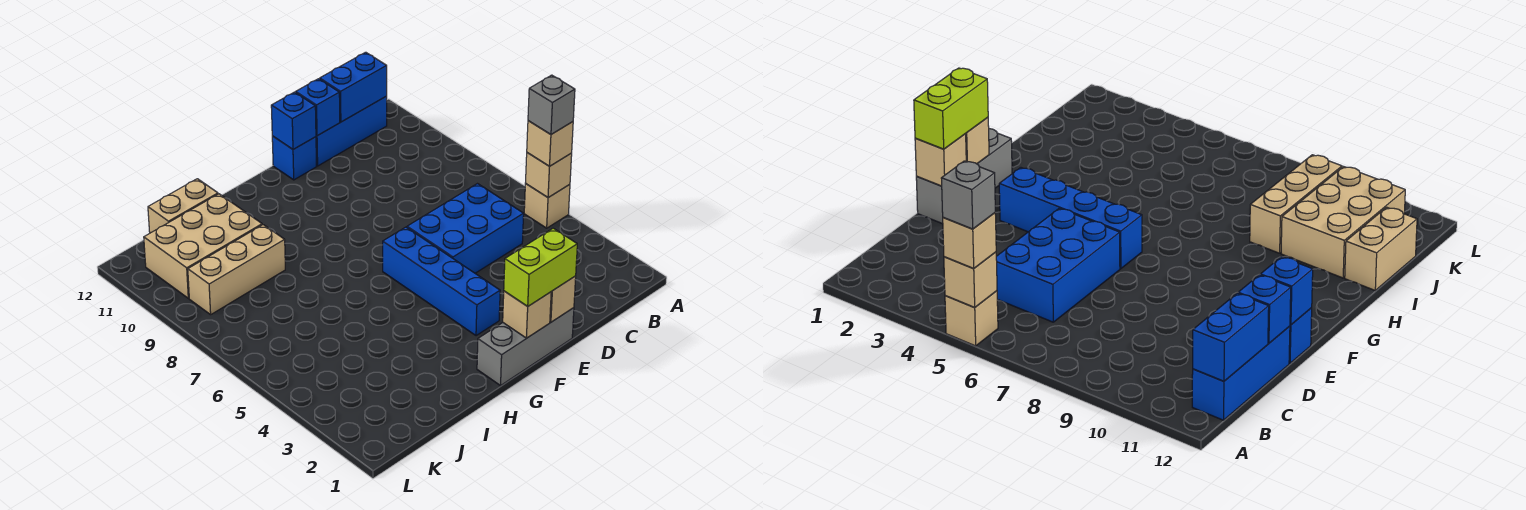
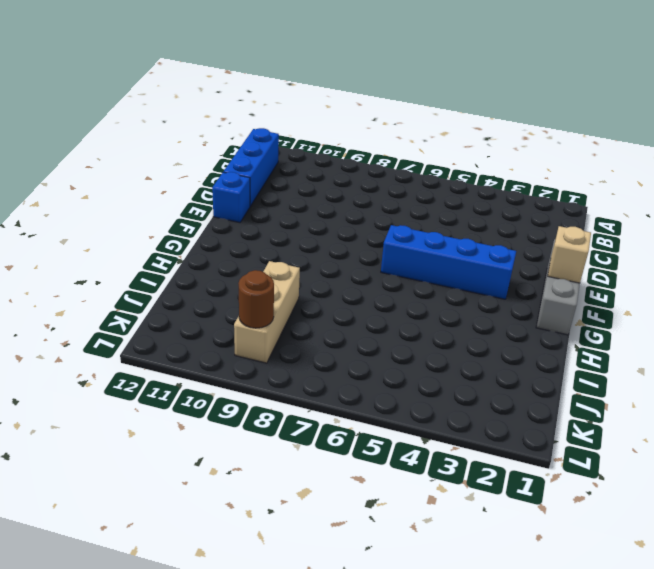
brown 1x1 round brick [238,270,274,328] -> none
none -> tan 1x1 brick [524,184,570,228]
none -> blue 2x3 brick [407,184,524,273]
none -> tan 2x3 brick [144,194,262,298]

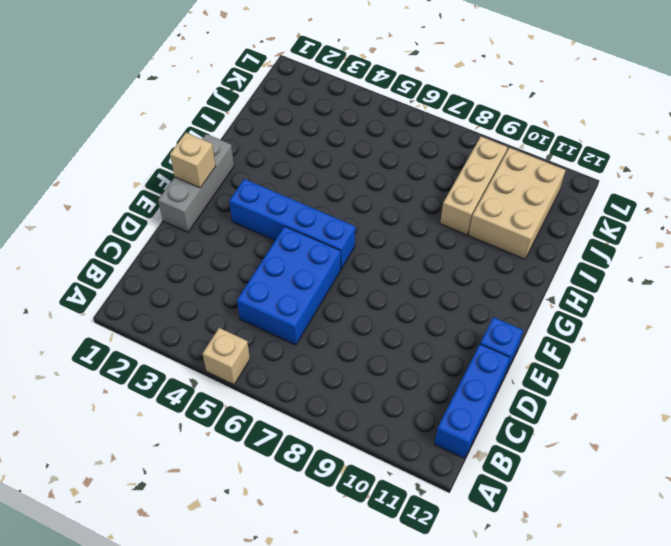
none -> tan 1x2 brick [148,179,218,233]
none -> tan 1x1 brick [526,153,572,198]
none -> blue 1x2 brick [320,52,387,122]

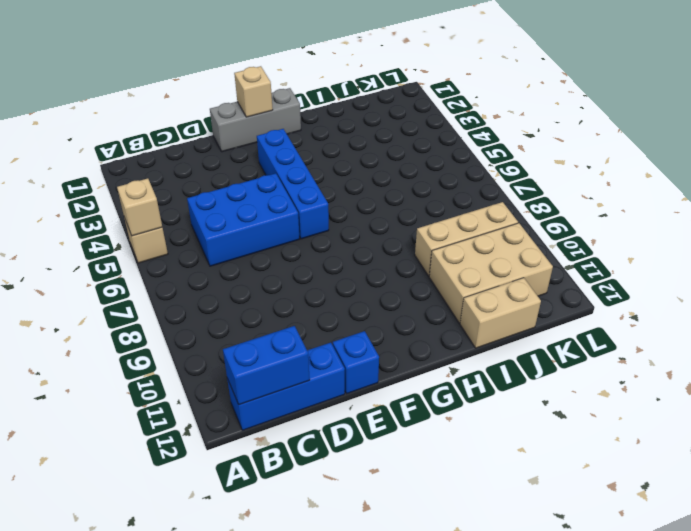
none -> blue 1x1 brick [296,79,340,136]
none -> tan 1x1 brick [550,276,576,322]
none -> blue 1x1 brick [271,92,316,149]

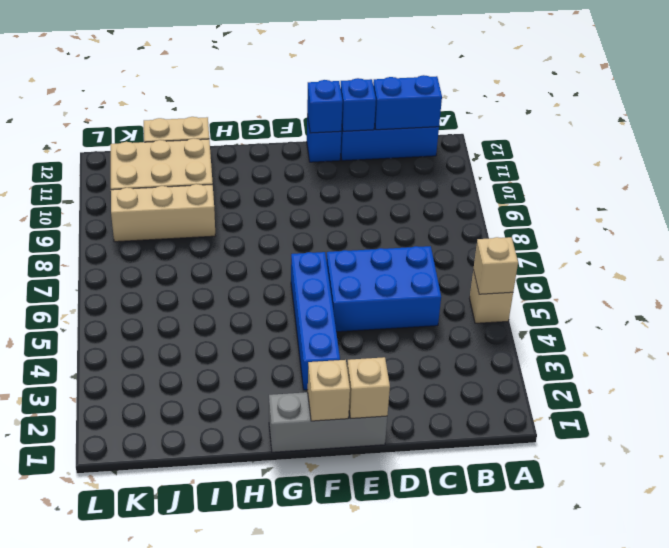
none -> tan 1x1 brick [527,121,573,166]
none -> lime 1x2 brick [504,228,577,306]
none -> grey 1x1 brick [528,75,575,134]

